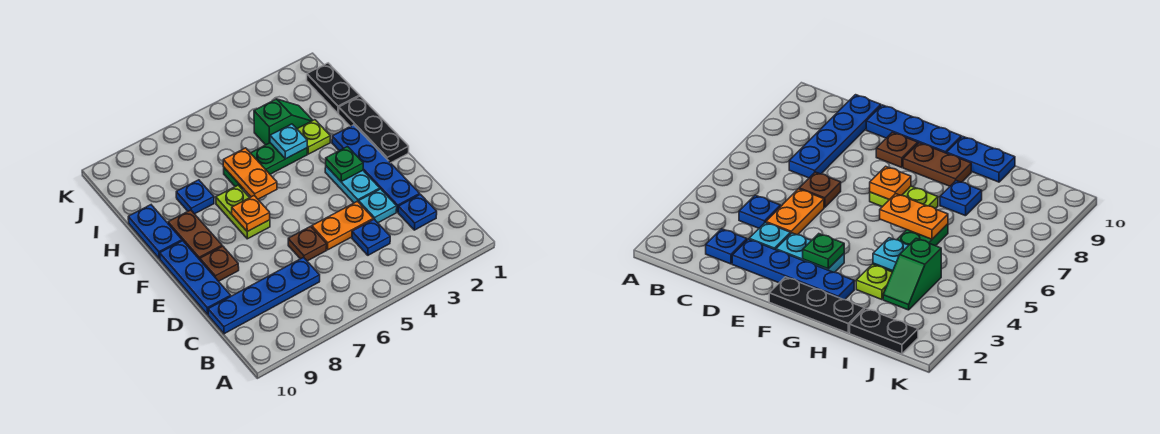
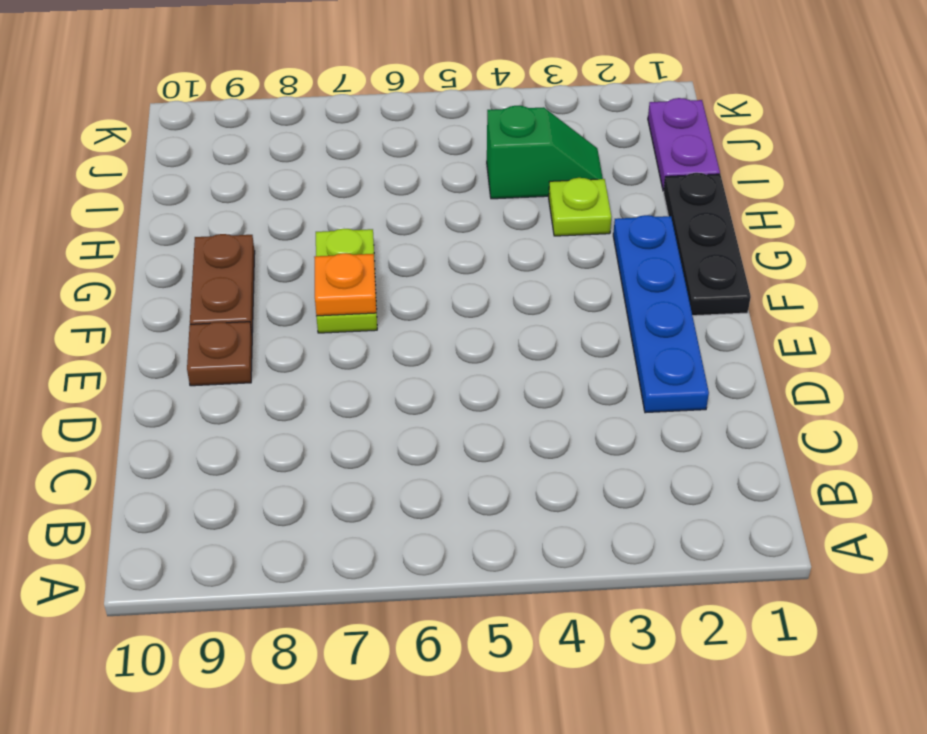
purple 1x2 plate [648,98,720,191] -> black 1x2 plate [307,63,359,113]
none -> blue 1x1 plate [398,194,437,230]
none -> blue 1x1 plate [352,219,390,255]
none -> blue 1x4 plate [208,257,320,334]

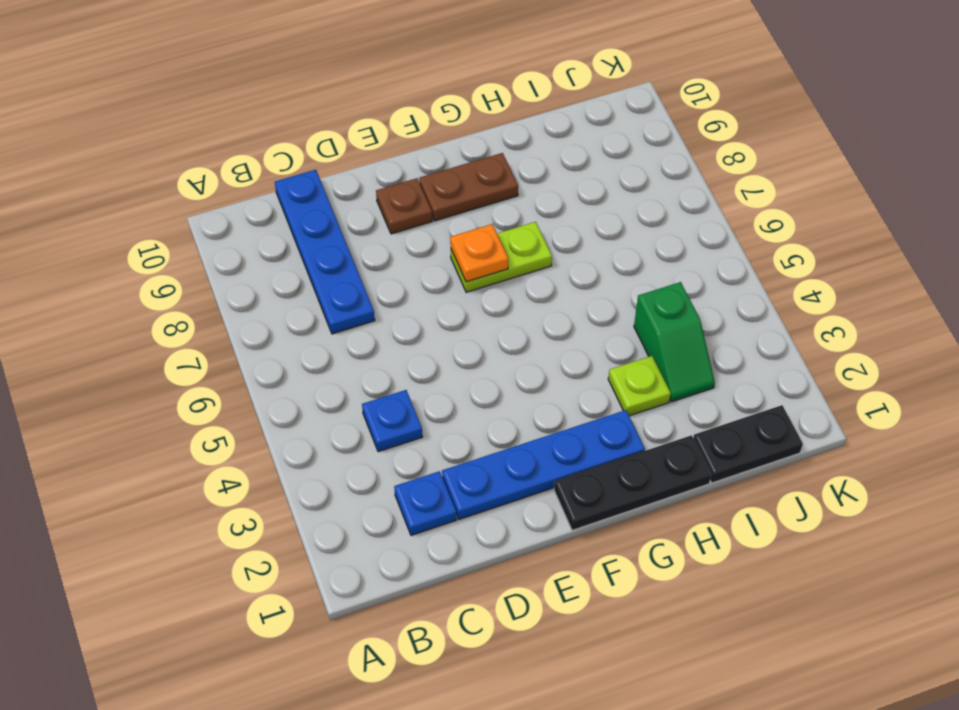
none -> cyan 1x1 plate [359,189,397,223]
none -> orange 1x2 plate [312,201,373,250]
none -> brown 1x1 plate [288,226,327,261]

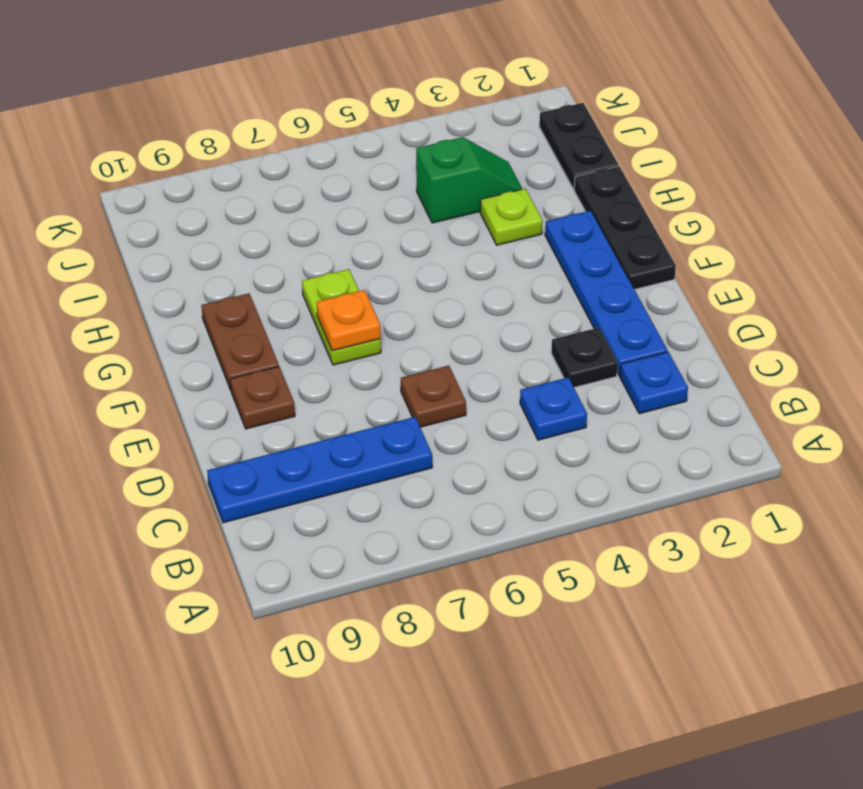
black 1x1 plate [551,328,618,387] -> cyan 1x1 plate [359,189,397,223]
none -> orange 1x2 plate [312,201,373,250]
none -> blue 1x3 plate [160,241,231,314]
none -> cyan 1x2 plate [325,166,380,203]

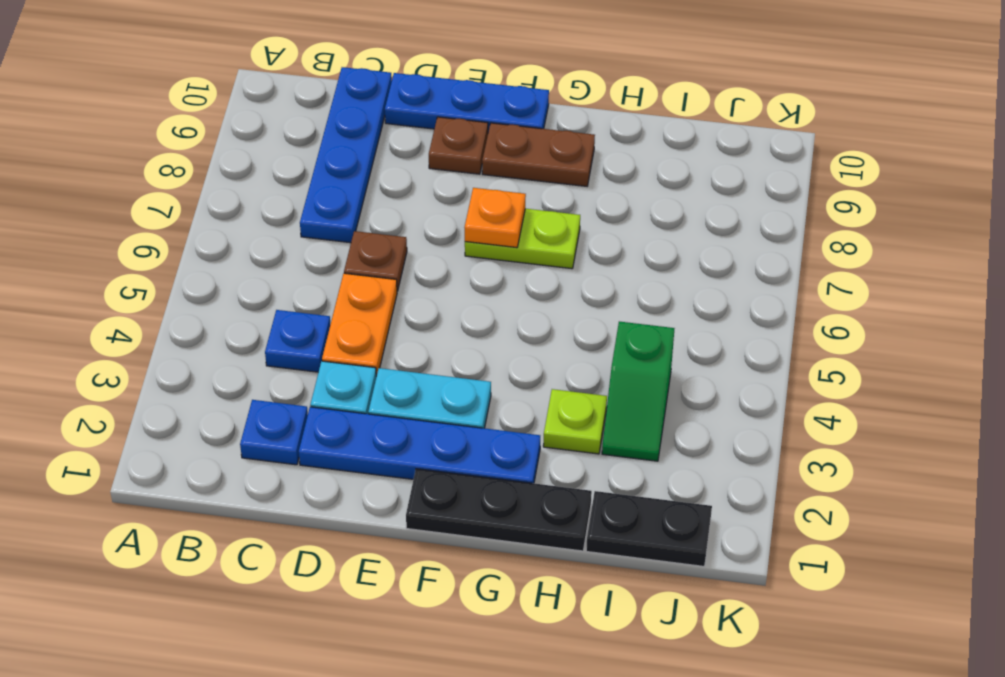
none -> blue 1x2 plate [128,205,182,259]
none -> green 1x3 plate [224,143,307,189]
none -> blue 1x1 plate [176,180,214,214]

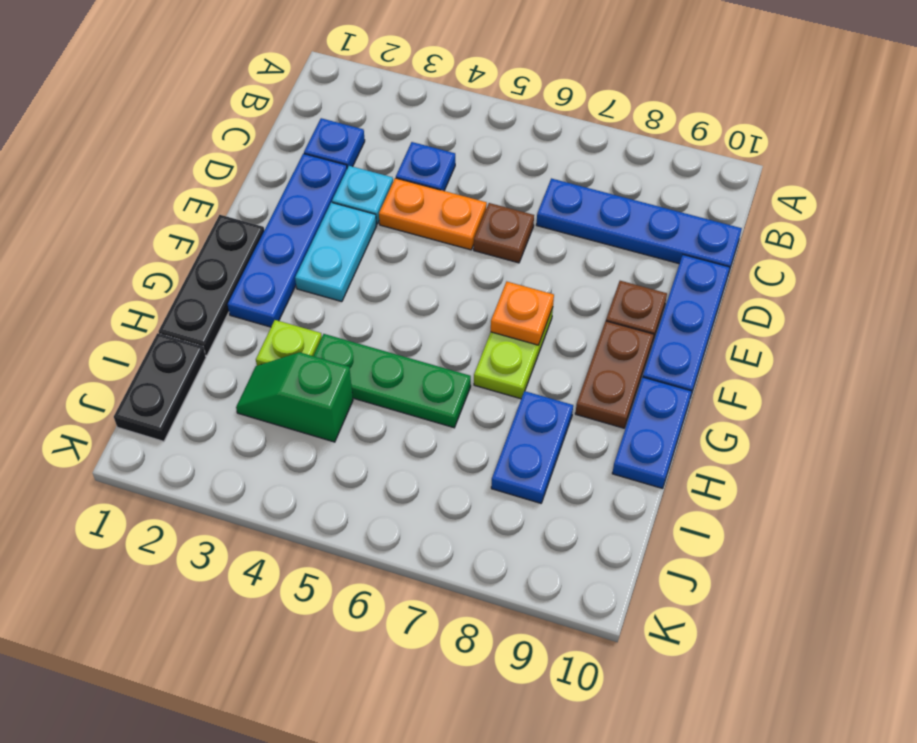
blue 1x2 plate [491,391,573,503] -> blue 1x1 plate [176,180,214,214]
none -> green 1x1 plate [326,147,363,181]
none -> orange 1x2 plate [223,148,277,199]
none -> cyan 1x1 plate [270,124,307,159]

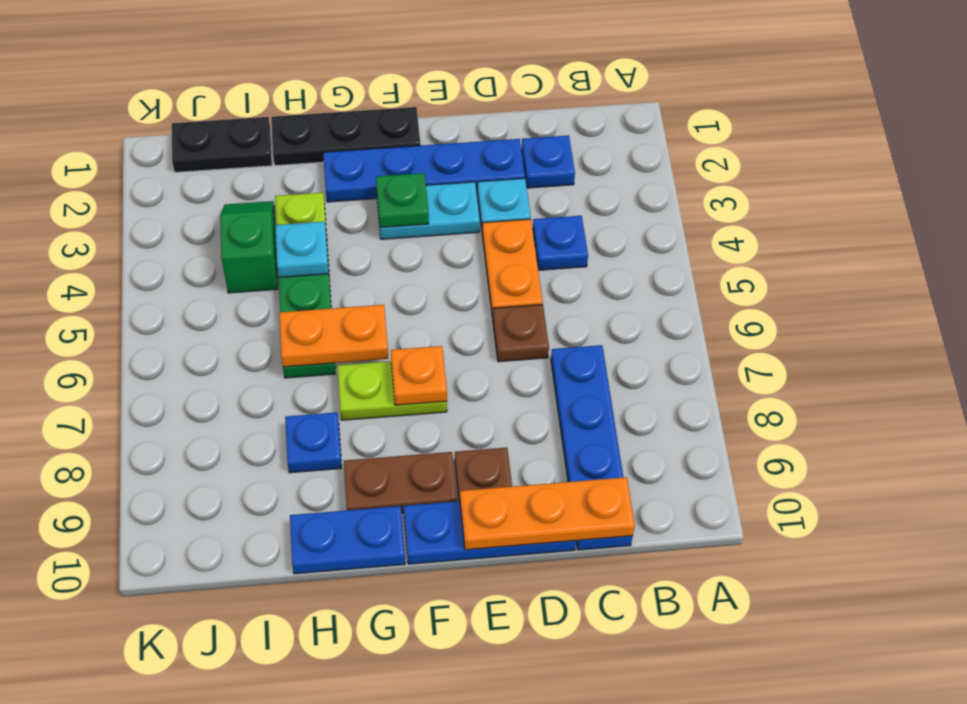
orange 1x3 plate [460,477,635,550] -> none

